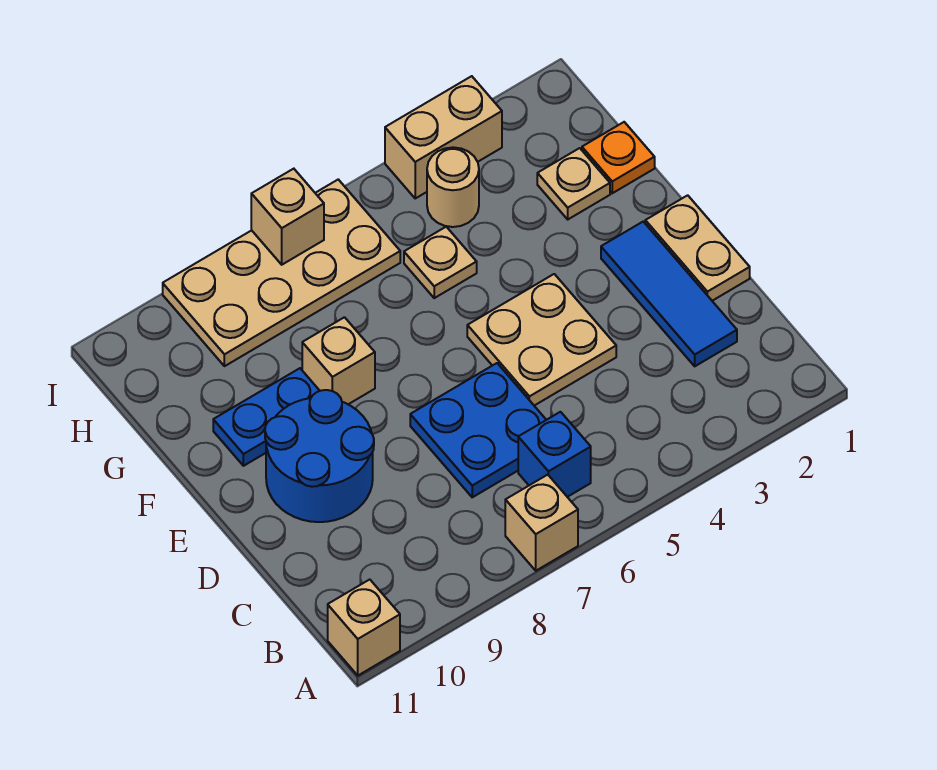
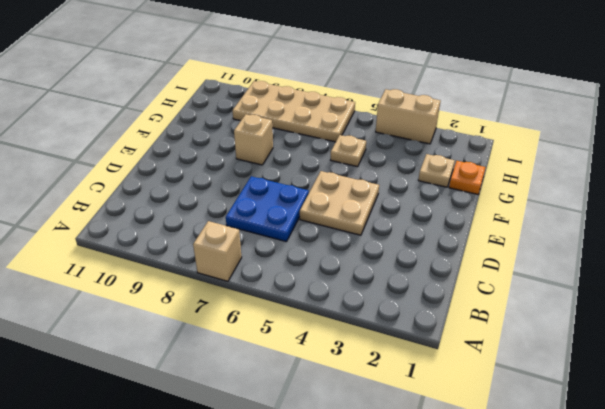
none -> tan 1x1 brick [328,580,400,675]
none -> blue 1x1 brick [518,412,591,497]
none -> blue 1x3 tile [601,222,737,366]

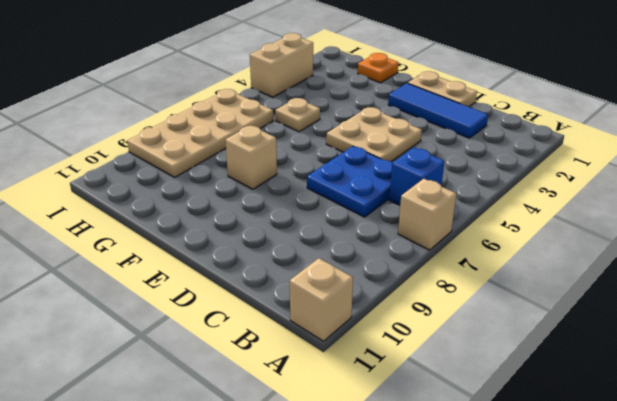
none -> blue 2x2 round brick [265,390,374,522]
none -> blue 1x2 plate [213,368,320,466]
none -> tan 1x1 plate [537,148,610,219]

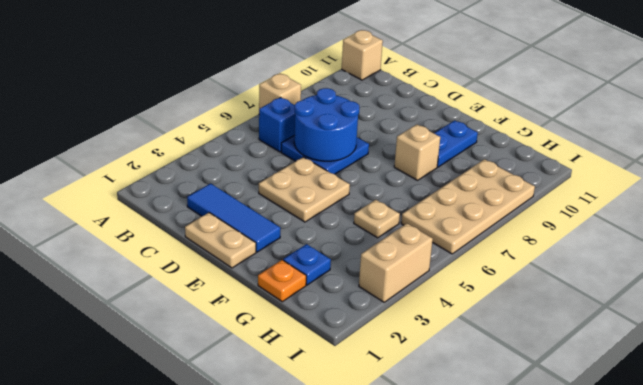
blue 2x2 round brick [294,88,359,161] -> blue 2x2 round brick moved to [265,390,374,522]
blue 1x1 plate [283,244,331,285] -> tan 1x1 plate [537,148,610,219]
none -> tan 1x1 round brick [427,147,479,227]
none -> tan 1x1 brick [251,169,324,265]

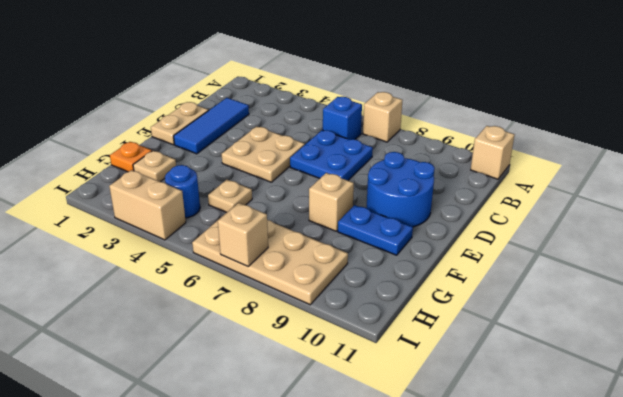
blue 1x1 round brick [165,165,200,218] -> tan 1x1 round brick [427,147,479,227]

